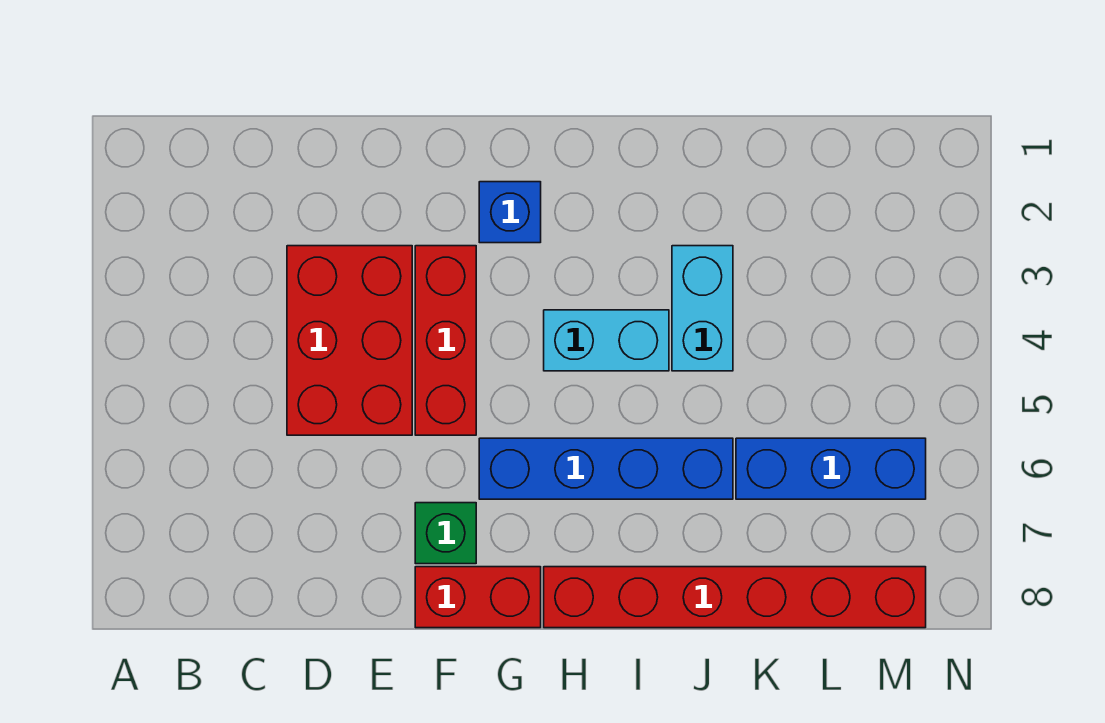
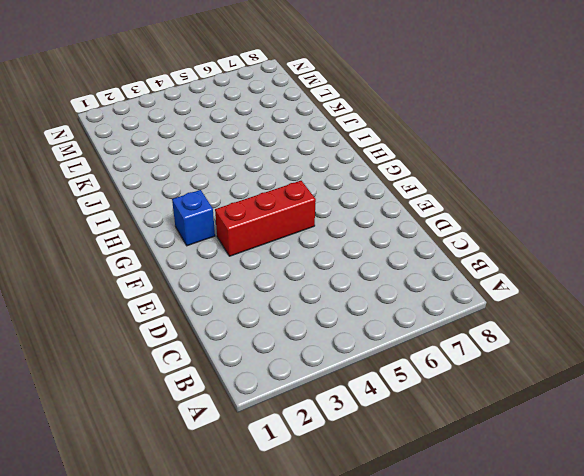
none -> red 2x3 brick [287,246,412,435]
none -> green 1x1 brick [415,503,476,564]

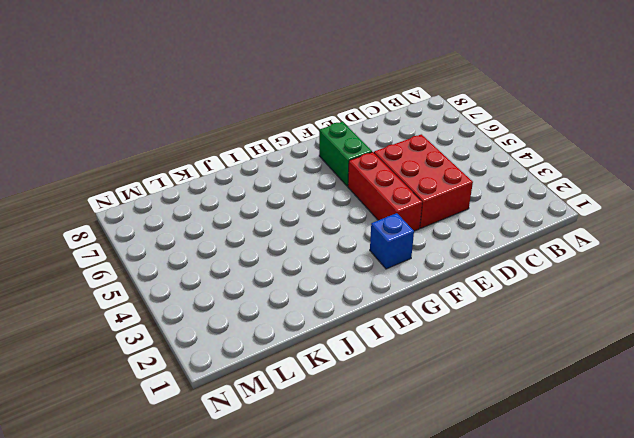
green 1x2 brick [319,122,372,186] -> green 1x1 brick [415,503,476,564]
none -> red 1x2 brick [415,567,541,628]
none -> blue 1x4 brick [479,438,733,499]

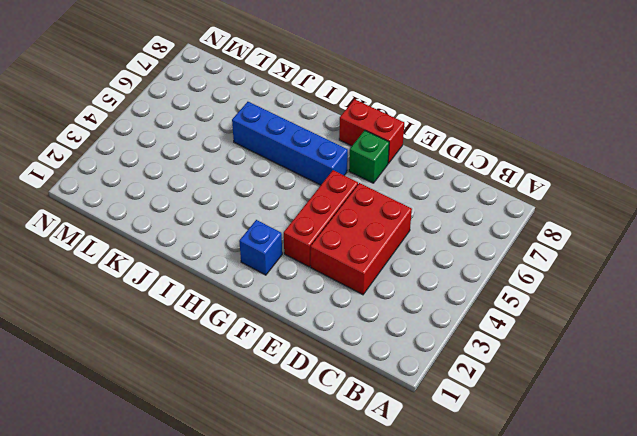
none -> cyan 1x2 brick [544,310,669,371]
none -> red 1x6 brick [544,567,926,628]

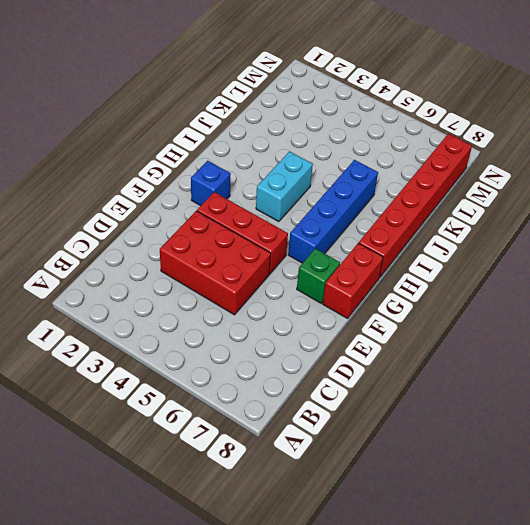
none -> cyan 1x2 brick [672,246,733,371]
none -> blue 1x3 brick [736,438,926,499]

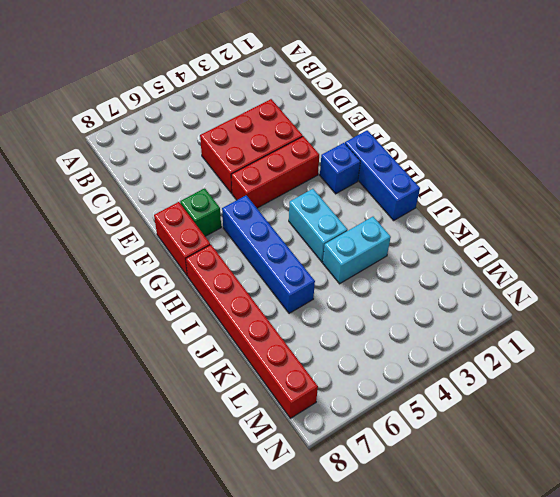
blue 1x3 brick [345,130,420,220] -> blue 1x3 brick moved to [736,438,926,499]

